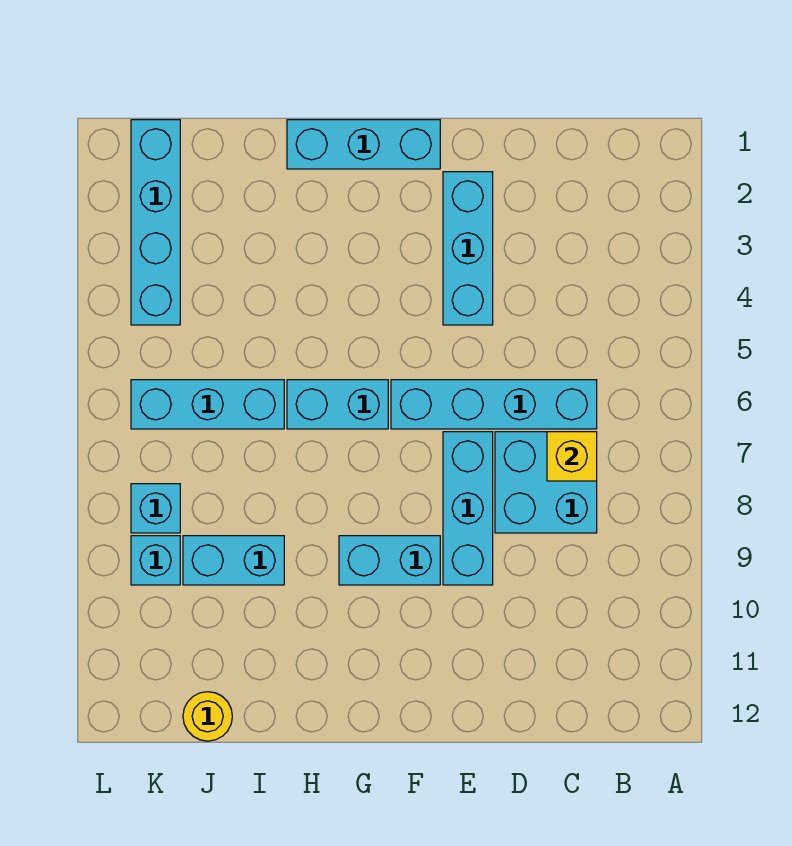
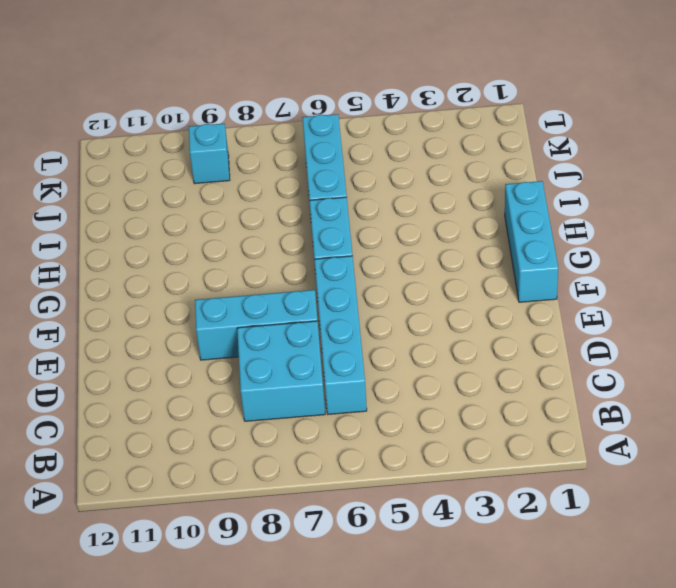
none -> cyan 1x3 brick [443,172,493,325]
none -> cyan 1x2 brick [339,536,440,585]
none -> cyan 1x2 brick [183,536,284,585]

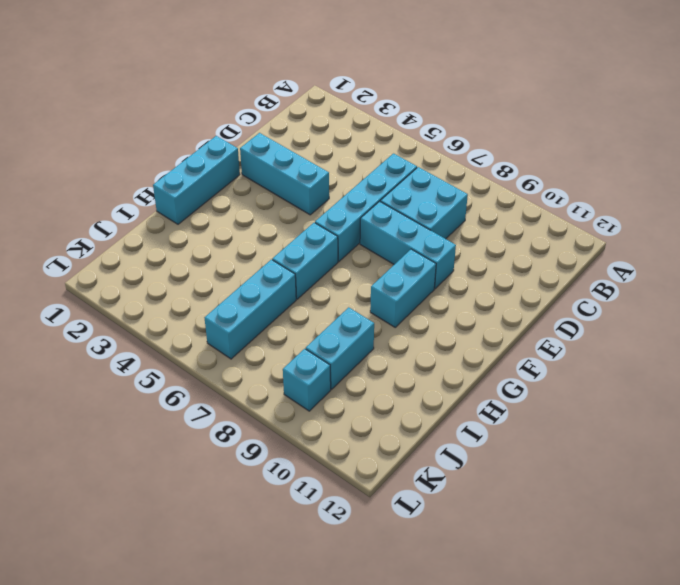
none -> yellow 1x1 round brick [183,692,232,741]
none -> cyan 1x4 brick [131,120,180,325]
none -> cyan 1x1 brick [131,484,180,533]

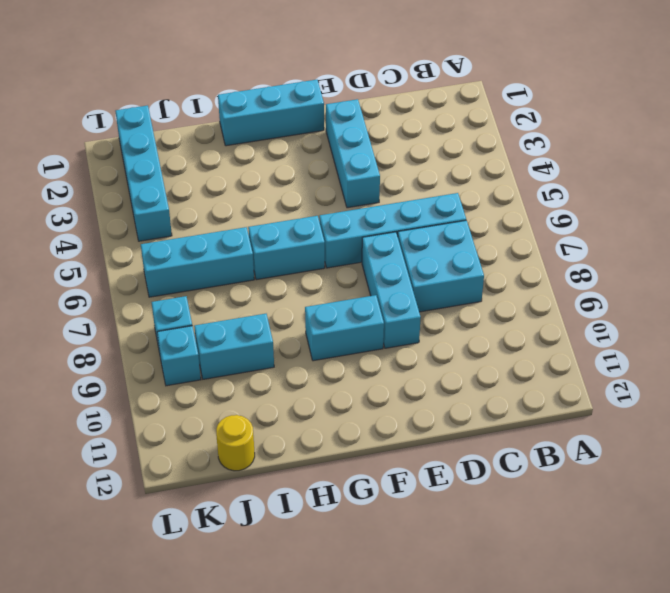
none -> yellow 1x1 brick [547,432,597,481]

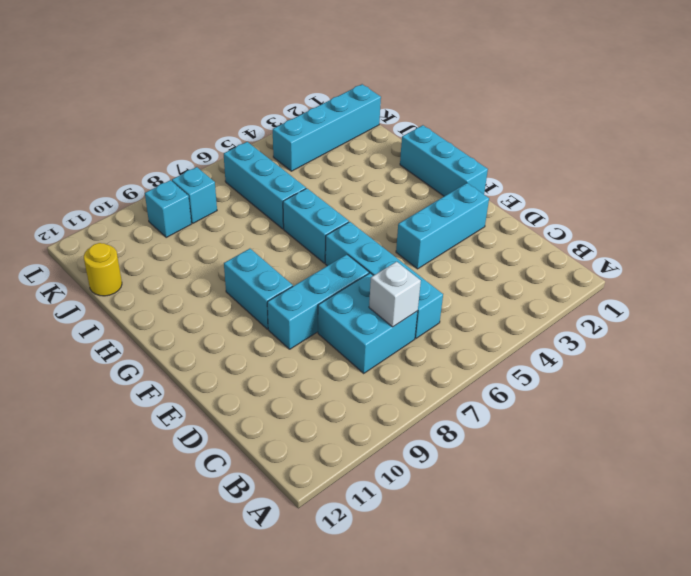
white 1x1 brick [369,262,421,327] -> yellow 1x1 brick [547,432,597,481]
none -> cyan 1x2 brick [183,536,284,585]

